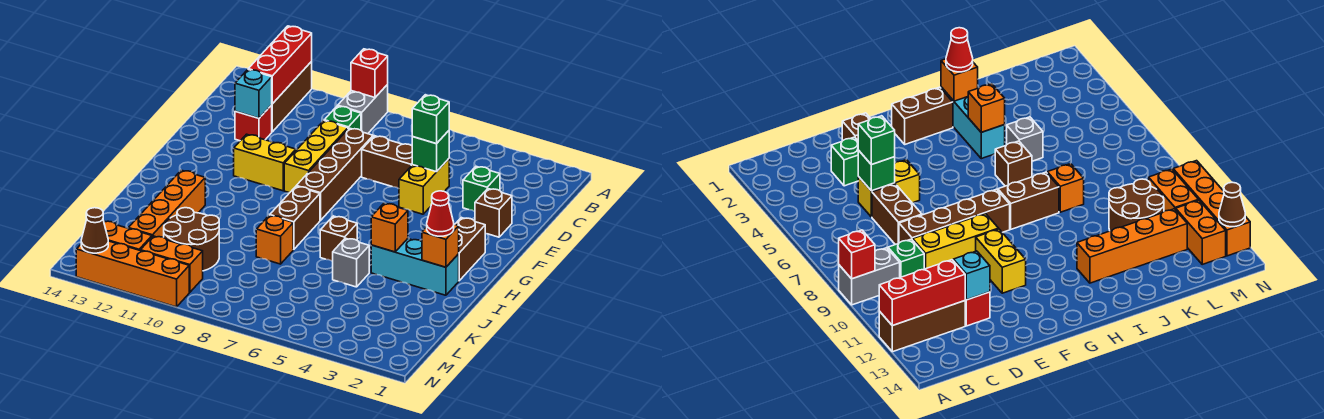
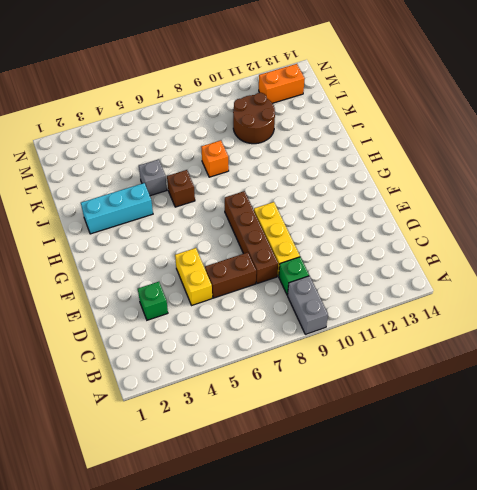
none -> brown 1x3 brick [272,62,312,132]
none -> red 1x1 brick [235,105,272,141]
none -> brown 1x1 brick [475,189,512,237]
none -> yellow 1x2 brick [234,134,296,191]

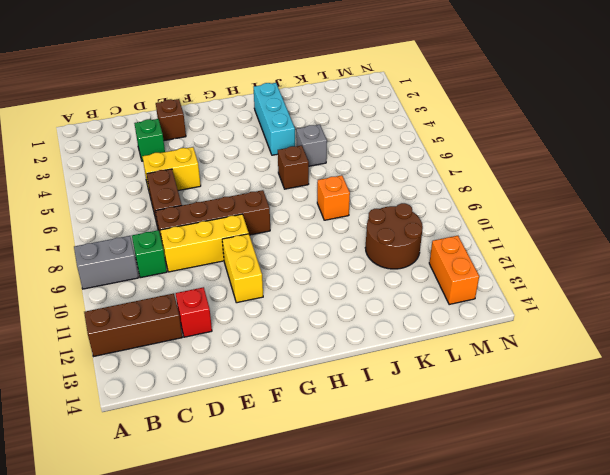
none -> brown 1x2 brick [455,218,485,281]
none -> brown 1x2 brick [270,186,320,250]
none -> orange 1x4 brick [128,170,205,237]
none -> orange 1x2 brick [140,236,203,292]

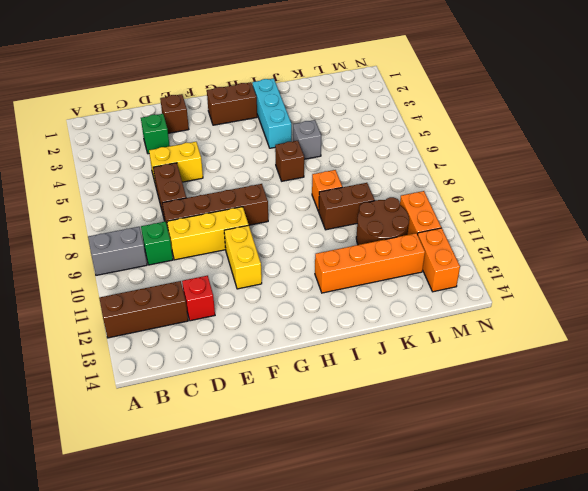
brown 1x2 brick [319,183,375,230] -> brown 1x2 brick moved to [270,186,320,250]
none -> orange 1x4 brick [76,241,189,307]
none -> red 1x1 brick [351,49,388,97]
none -> red 1x3 brick [248,26,312,104]
none -> green 1x1 brick [412,131,449,172]

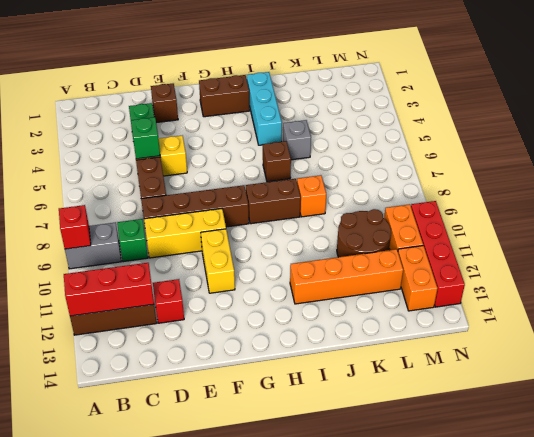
red 1x4 brick [411,201,465,307] -> orange 1x4 brick [76,241,189,307]
none -> cyan 1x1 brick [235,70,272,118]
none -> orange 1x1 brick [422,224,459,267]
none -> orange 1x1 brick [371,203,408,252]
none -> brown 1x1 cone [81,208,108,253]

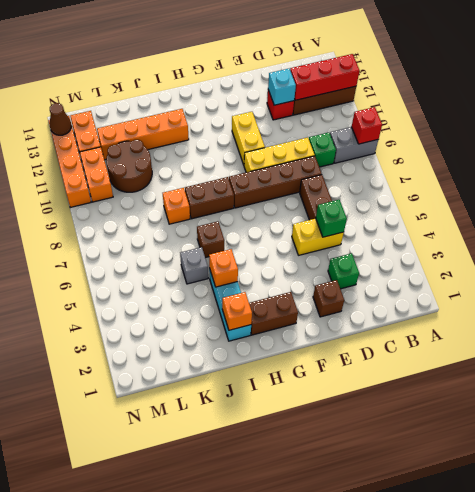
none -> green 1x1 brick [412,95,449,144]
none -> red 1x1 cone [427,191,454,236]

